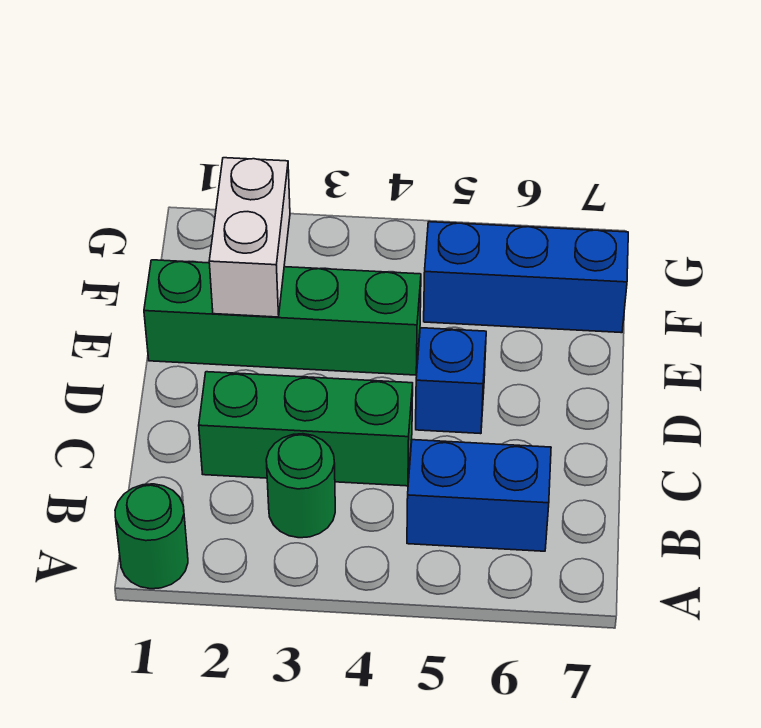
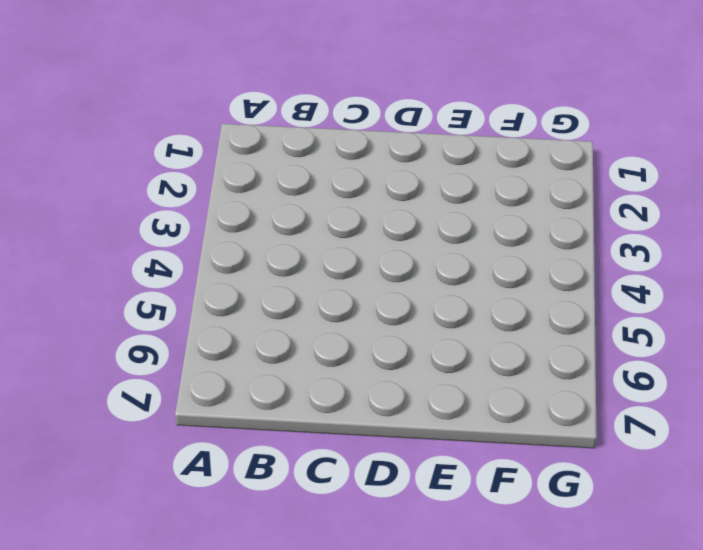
none -> green 1x1 round brick [115,484,188,589]
none -> green 1x1 round brick [266,434,335,538]

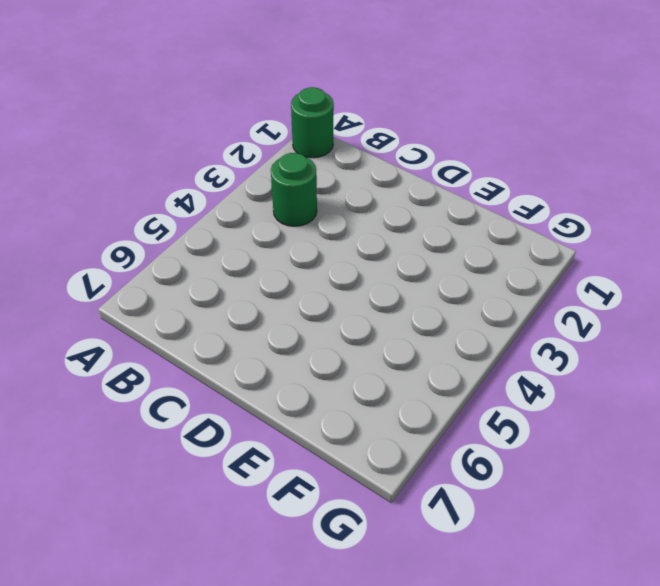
none -> blue 1x2 brick [407,440,551,551]
none -> green 1x3 brick [199,372,413,486]

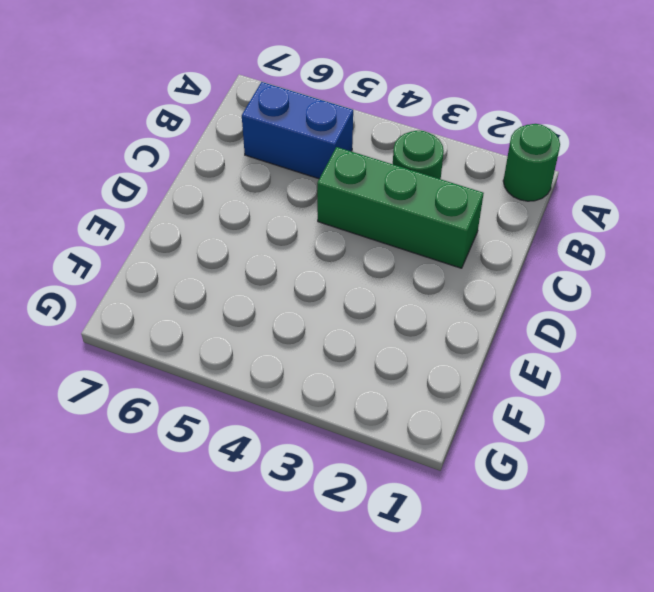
none -> blue 1x1 brick [416,328,486,434]
none -> green 1x4 brick [144,260,421,375]

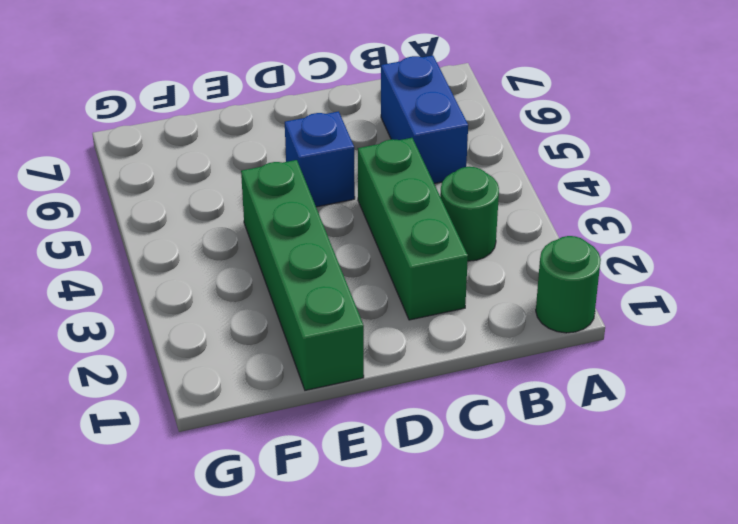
none -> blue 1x3 brick [424,222,628,333]
none -> white 1x2 brick [209,158,290,317]

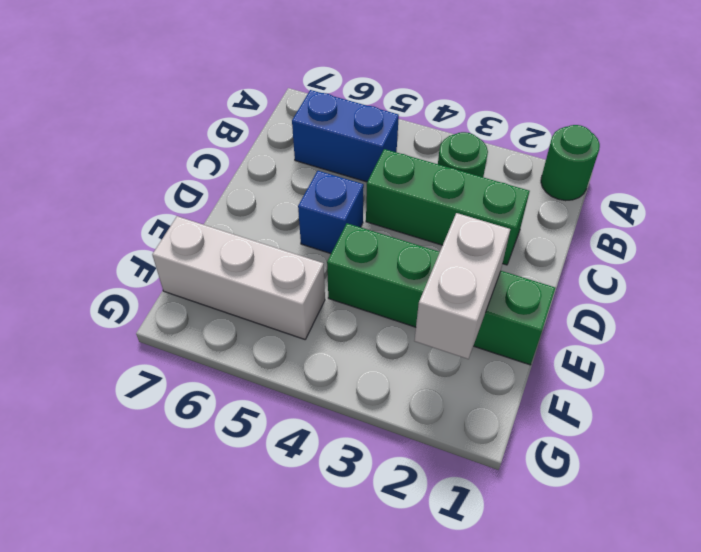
white 1x3 brick [152,216,325,339] -> blue 1x3 brick [424,222,628,333]

